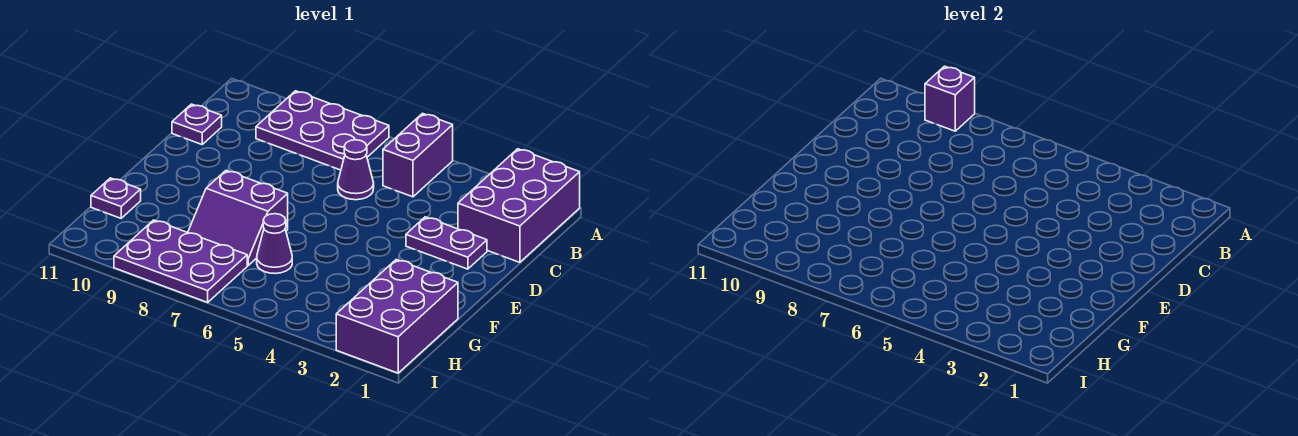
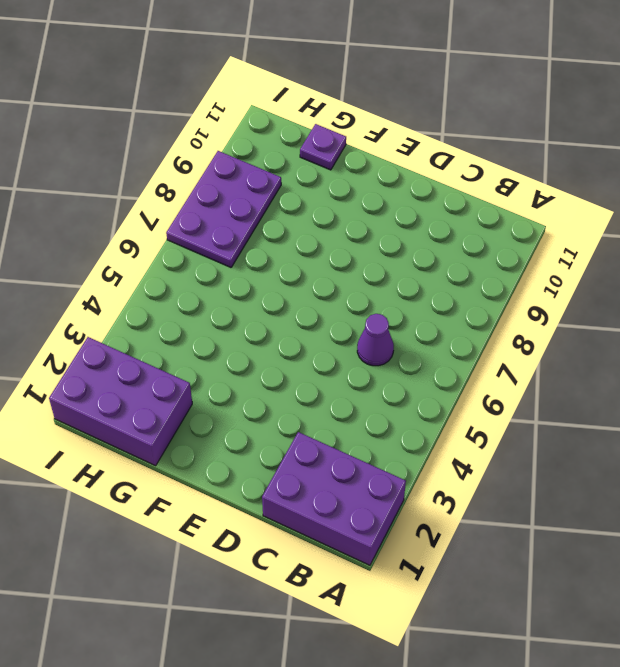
none -> purple 1x2 brick [383,113,453,197]
none -> purple 2x3 plate [256,91,389,170]
none -> purple 1x1 plate [172,104,222,144]

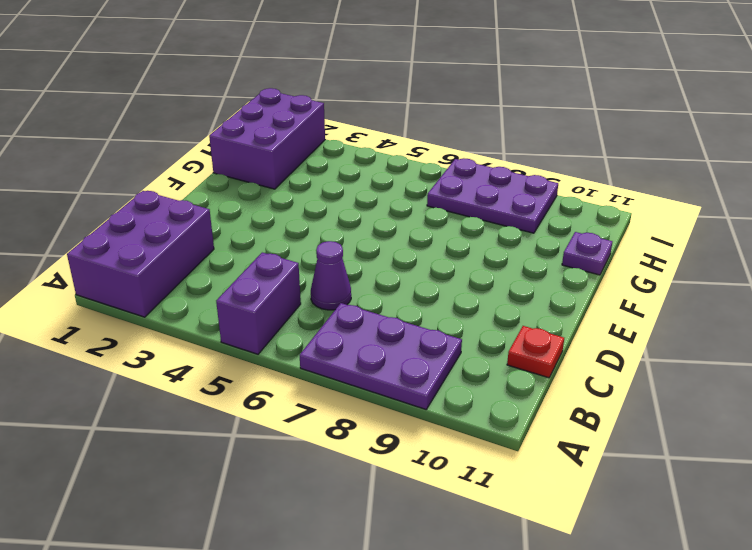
red 1x1 plate [507,326,564,378] -> purple 1x1 plate [172,104,222,144]
none -> purple 1x2 plate [406,217,487,269]
none -> purple 2x2 slope [188,171,288,265]
none -> purple 1x1 cone [257,214,292,274]

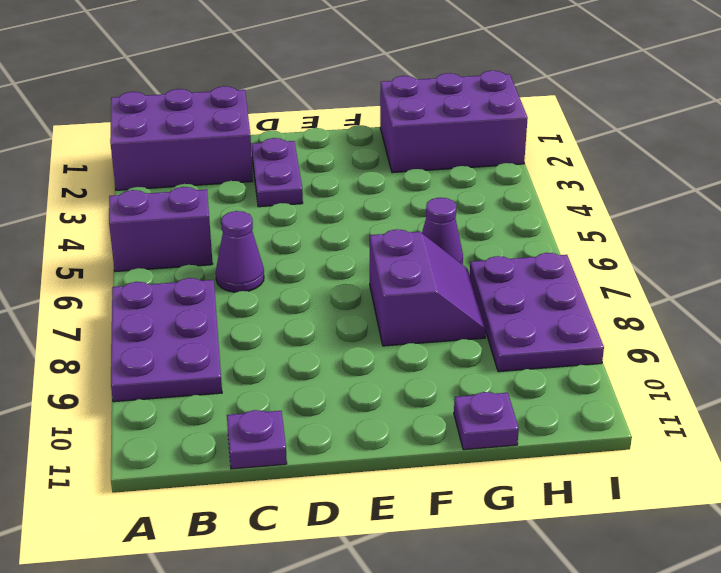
none -> purple 1x1 brick [925,66,975,131]

